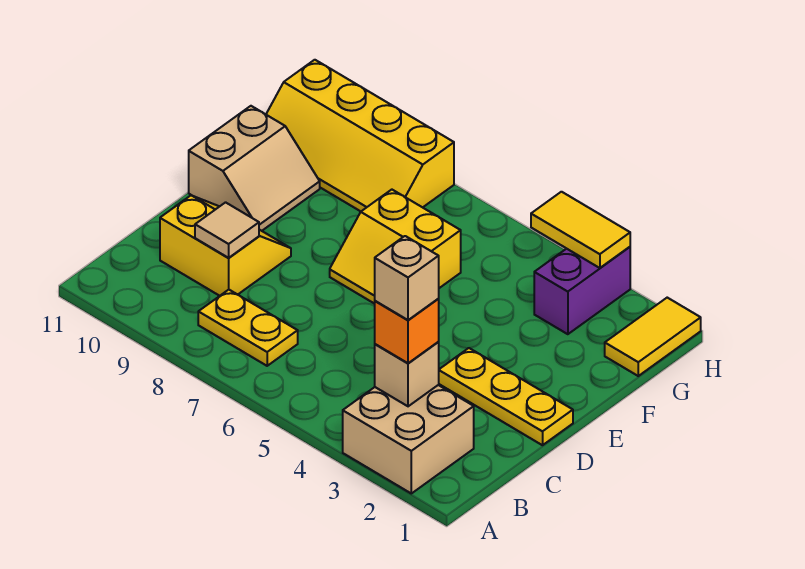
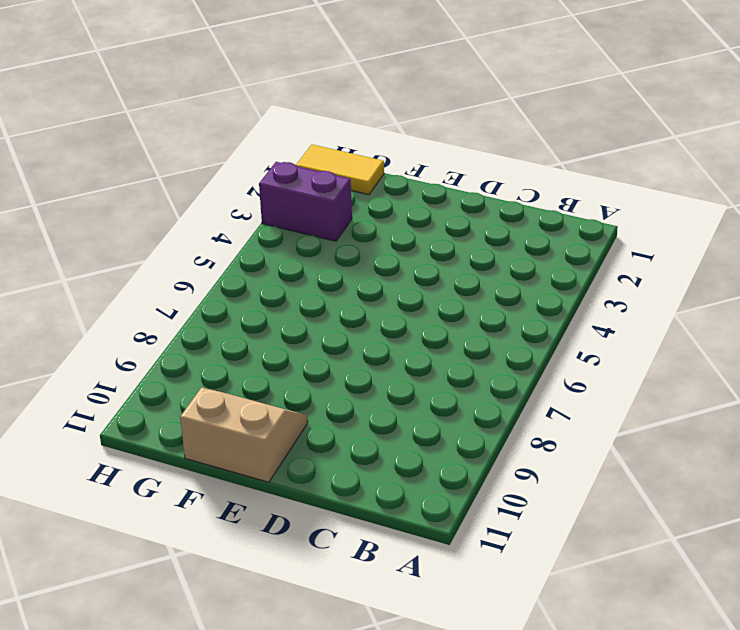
none -> tan 2x2 brick [343,385,474,493]
none -> yellow 1x2 plate [198,290,298,366]
none -> yellow 2x2 slope [160,195,291,296]

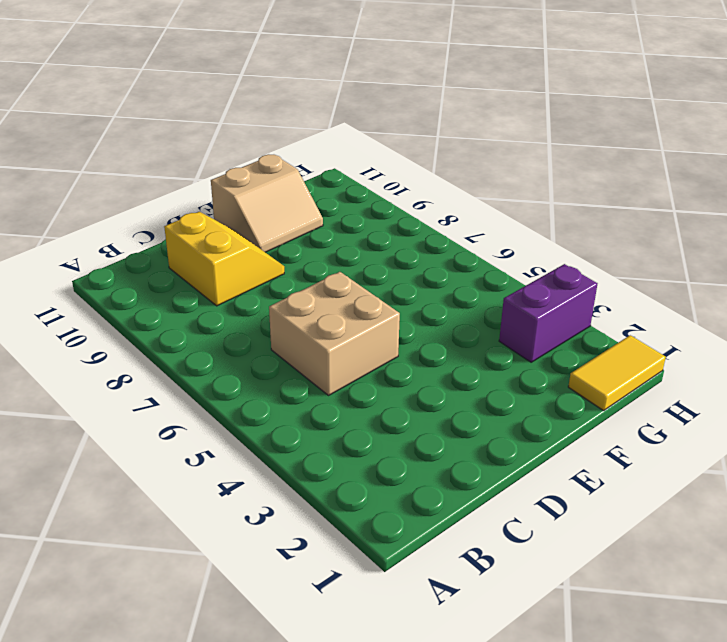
tan 2x2 brick [269,272,400,396] -> tan 2x2 brick moved to [343,385,474,493]
none -> yellow 1x2 plate [198,290,298,366]
none -> yellow 1x3 plate [439,348,573,445]
none -> yellow 2x2 slope [330,190,461,304]

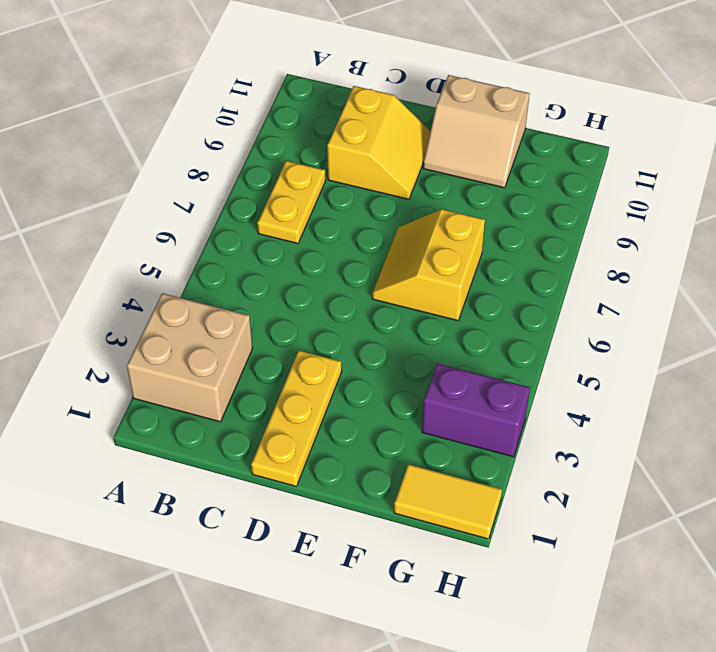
none -> yellow 2x4 slope [266,60,454,211]
none -> tan 1x1 brick [375,342,439,406]
none -> tan 1x1 tile [195,202,259,258]

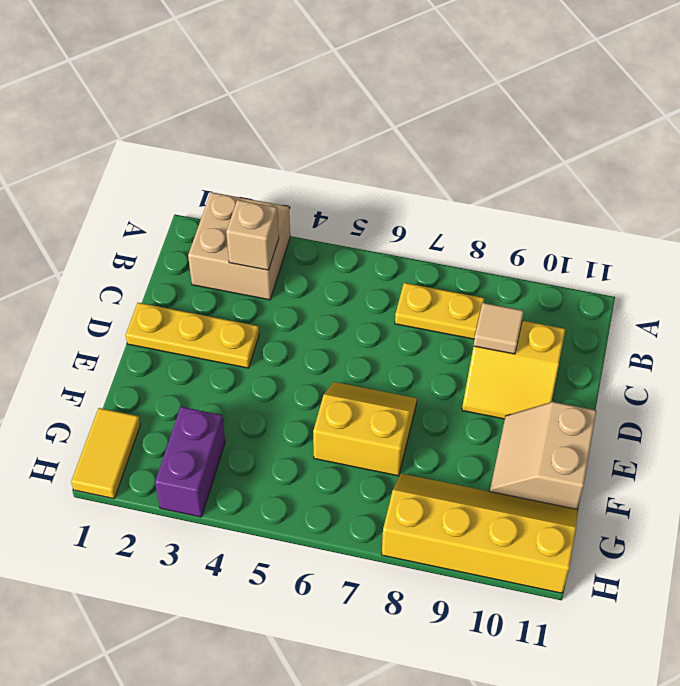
none -> yellow 1x2 tile [531,192,630,268]
none -> orange 1x1 brick [375,299,439,363]
none -> tan 1x1 brick [375,236,439,320]

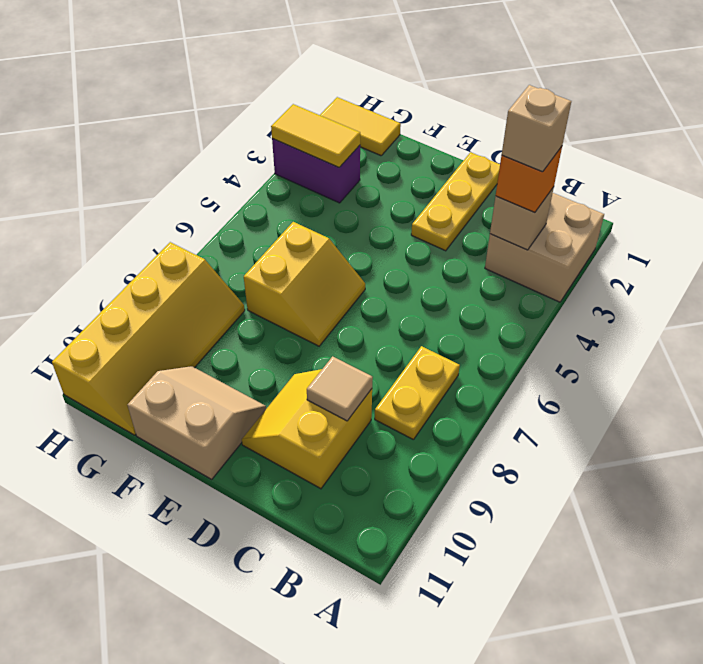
yellow 1x2 tile [271,104,360,167] -> yellow 1x2 tile turned to [531,192,630,268]

